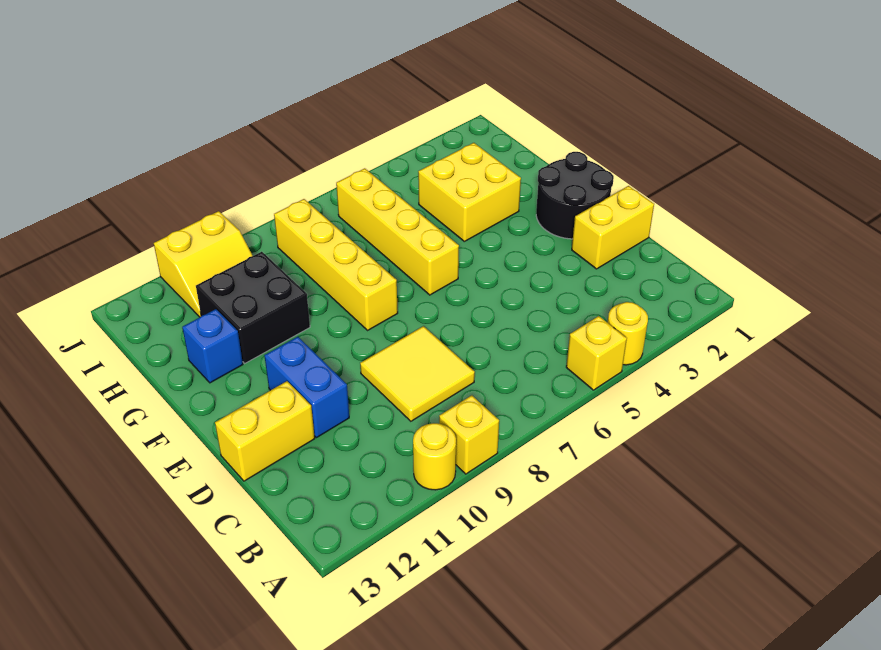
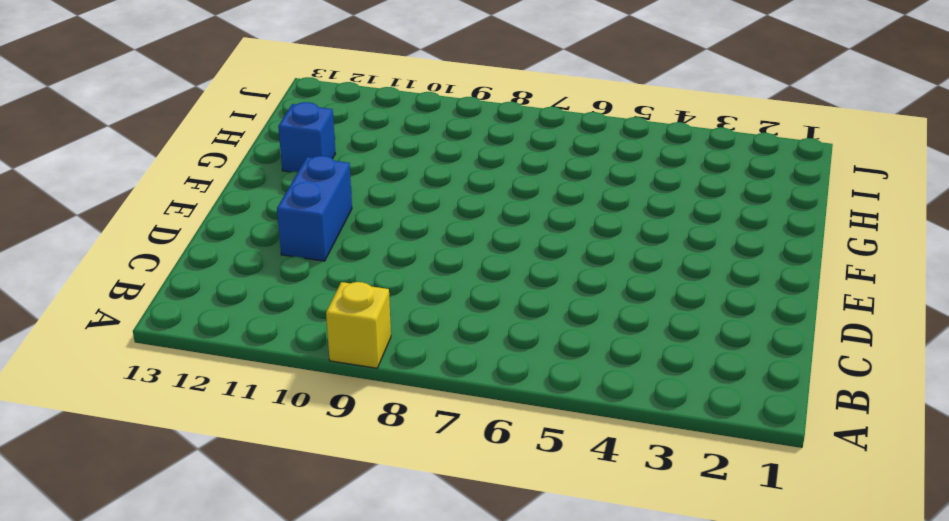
none -> yellow 1x1 round brick [607,302,648,365]
none -> yellow 1x1 brick [566,316,627,390]
none -> yellow 1x1 round brick [413,423,456,490]

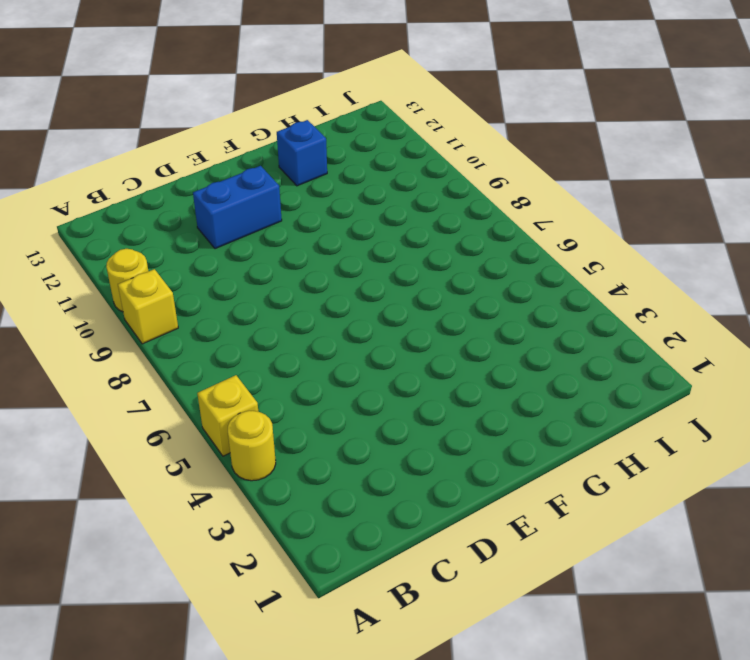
none -> yellow 2x2 tile [360,326,475,421]
none -> yellow 1x2 brick [572,186,654,269]
none -> yellow 1x2 brick [215,381,315,481]

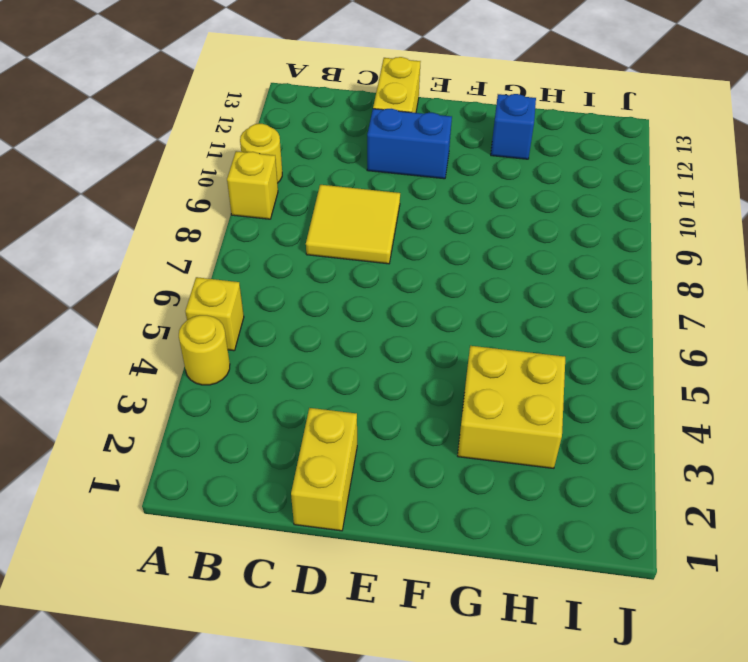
none -> black 2x2 round brick [536,152,614,239]
none -> yellow 1x4 brick [336,168,459,295]
none -> yellow 1x4 brick [274,199,398,330]

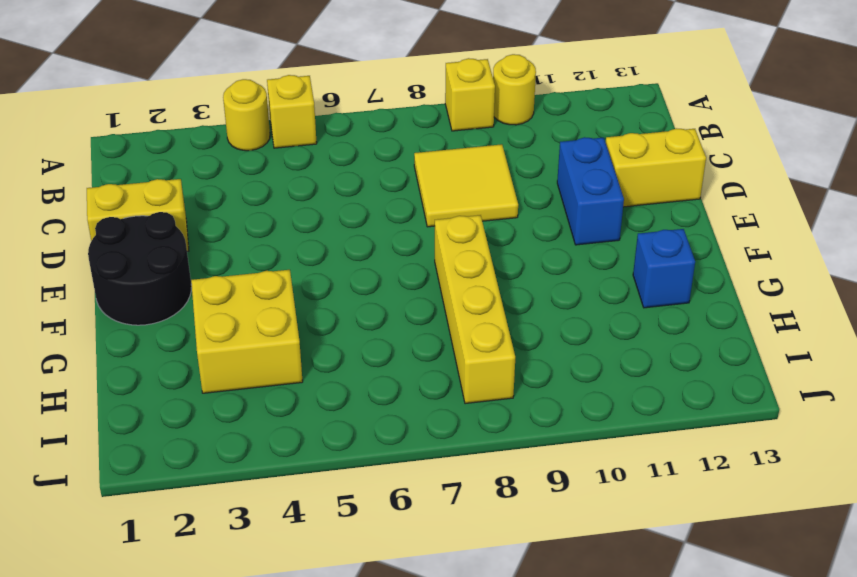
none -> yellow 1x4 brick [336,168,459,295]
none -> black 2x2 brick [196,252,310,363]
none -> yellow 2x2 slope [154,211,253,317]

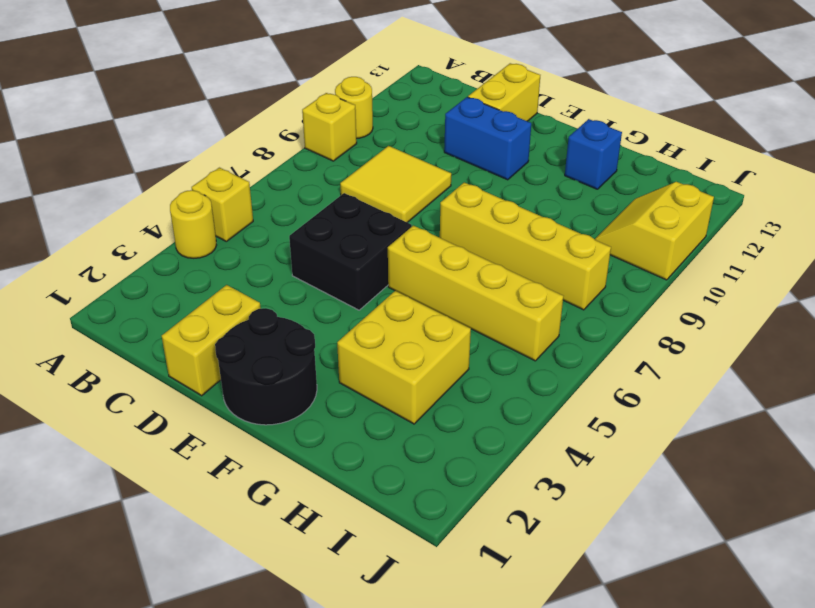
black 2x2 brick [289,193,412,310] -> black 2x2 brick moved to [196,252,310,363]

